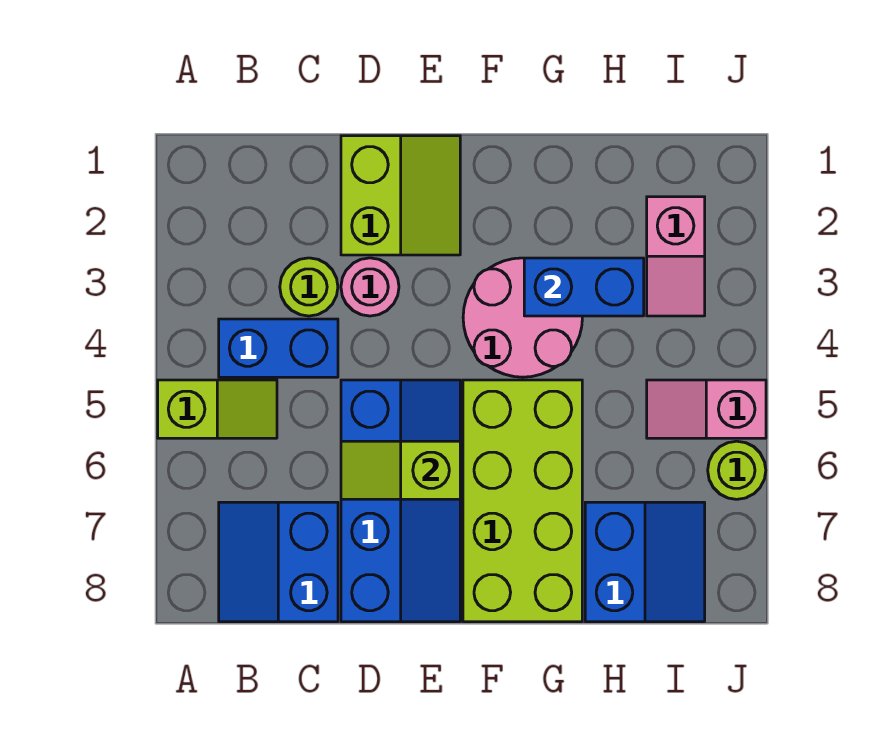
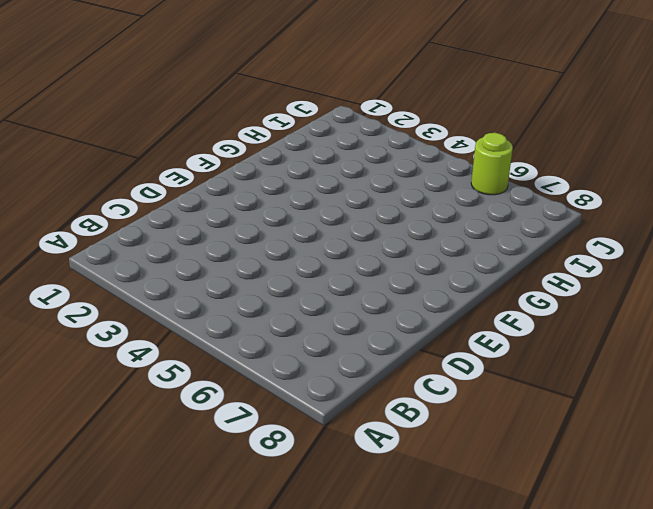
none -> lime 1x2 slope [158,380,277,438]
none -> blue 1x2 brick [219,319,338,377]
none -> blue 2x2 slope [219,502,338,622]

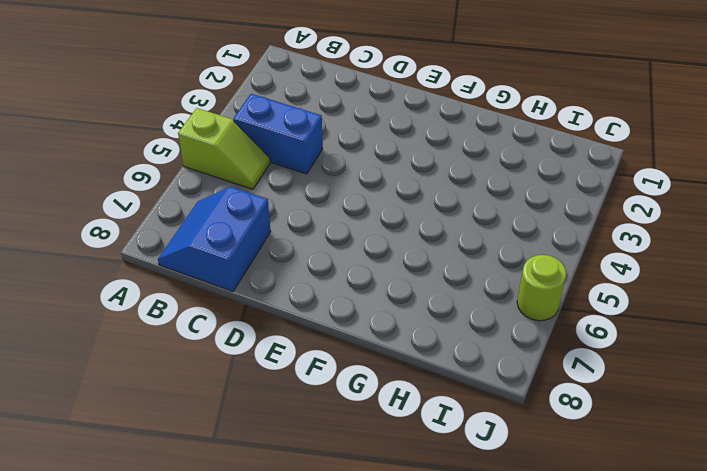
none -> lime 1x1 round brick [280,258,338,316]
none -> lime 2x2 slope [341,136,460,255]
none -> pink 1x1 round brick [341,258,399,316]

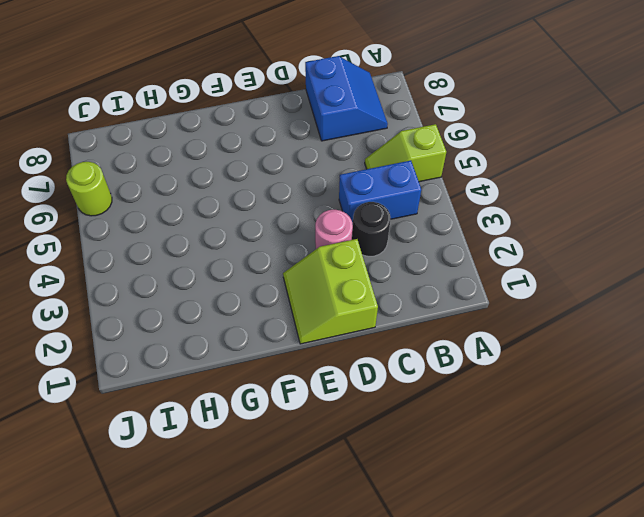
black 1x1 round brick [352,202,391,256] -> lime 1x1 round brick [280,258,338,316]
none -> blue 2x4 slope [341,380,460,622]
none -> pink 2x2 round brick [463,258,582,377]
none -> lime 2x4 brick [463,380,582,622]

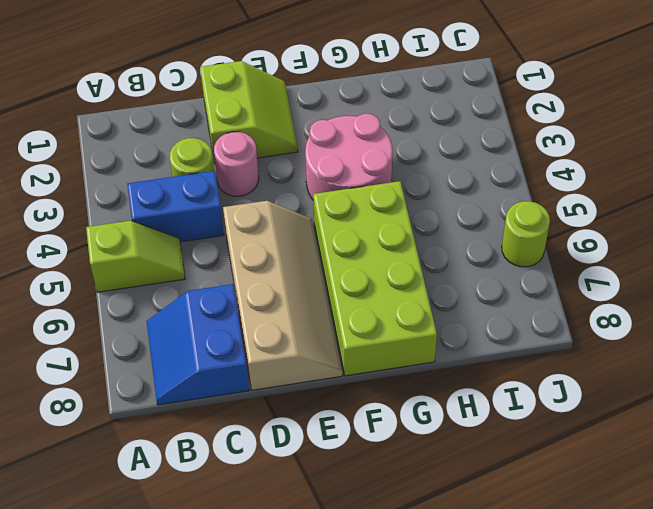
tan 2x4 slope [223,201,342,390] -> blue 2x4 slope [341,380,460,622]
none -> blue 2x2 slope [585,502,705,622]
none -> pink 1x2 slope [647,197,705,316]
none -> pink 1x2 slope [647,380,766,438]

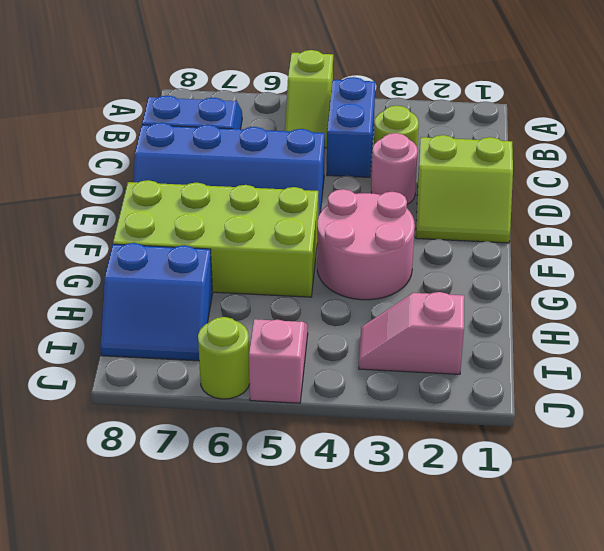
none -> lime 1x2 slope [341,441,460,499]
none -> blue 1x2 brick [524,258,644,316]

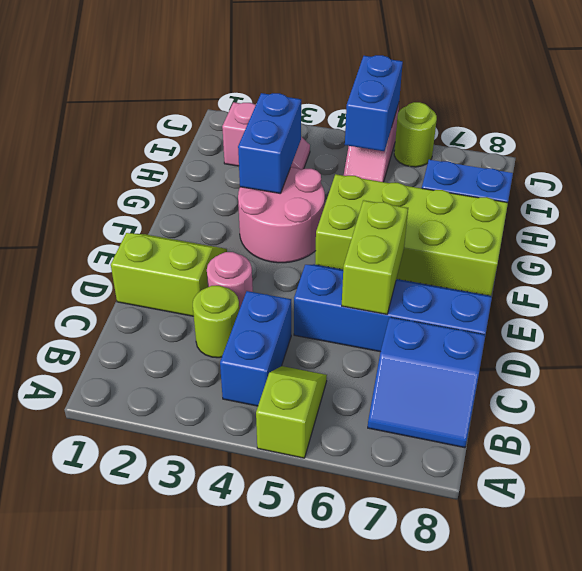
lime 1x2 brick [342,200,408,314] -> lime 1x2 slope [341,441,460,499]
blue 1x2 brick [345,55,403,151] -> none

